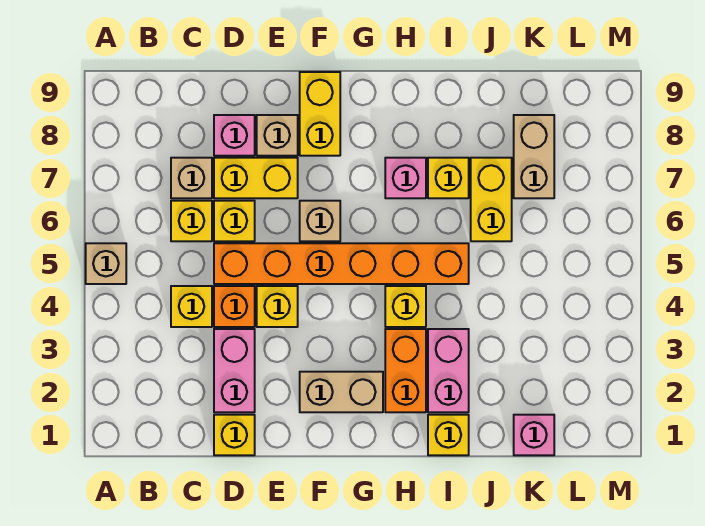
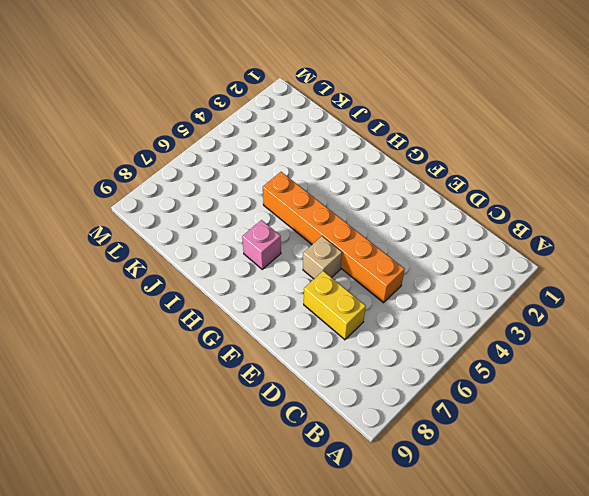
none -> tan 1x1 brick [86,243,126,284]
none -> yellow 1x1 brick [171,286,212,327]
none -> yellow 1x1 brick [171,201,212,241]

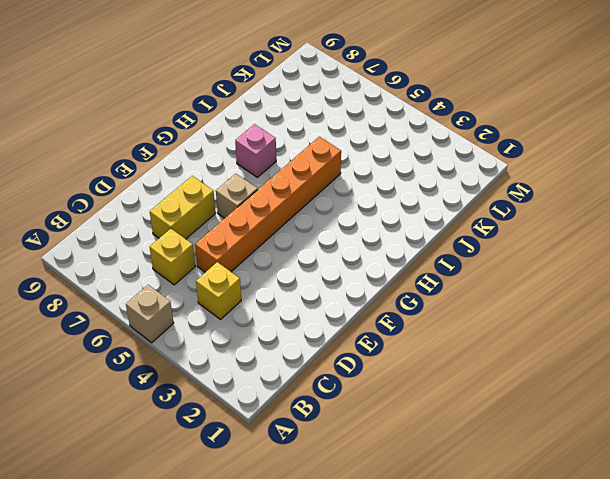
none -> tan 1x1 brick [171,158,212,198]
none -> yellow 1x1 brick [214,415,255,455]
none -> pink 1x2 brick [214,329,255,412]

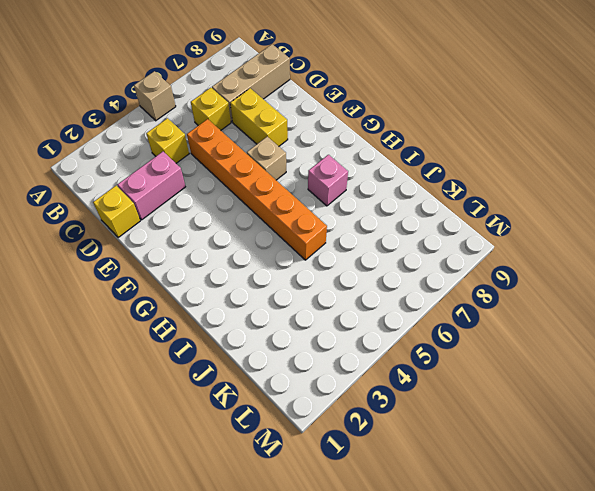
tan 1x3 brick [212,44,290,122] -> tan 1x1 brick [171,158,212,198]
none -> orange 1x1 brick [214,286,255,327]
none -> yellow 1x1 brick [214,201,255,241]
none -> pink 1x1 brick [214,115,255,156]

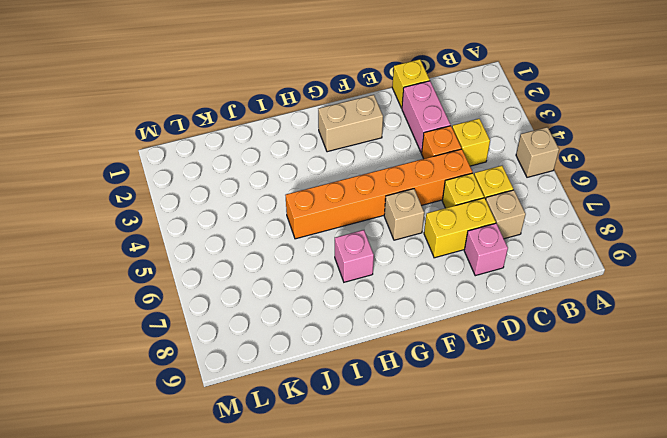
none -> yellow 1x1 brick [257,286,298,327]
none -> tan 1x1 brick [257,115,298,156]
none -> yellow 1x2 brick [300,72,340,156]

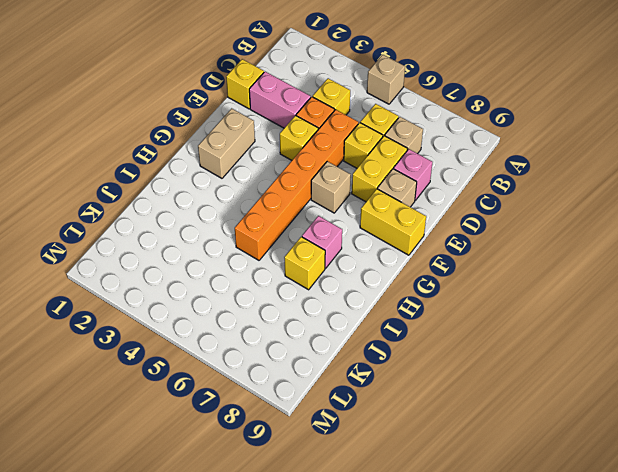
none -> orange 1x2 brick [385,329,426,412]
none -> yellow 1x1 brick [385,286,426,327]
none -> yellow 1x1 brick [428,415,469,455]

